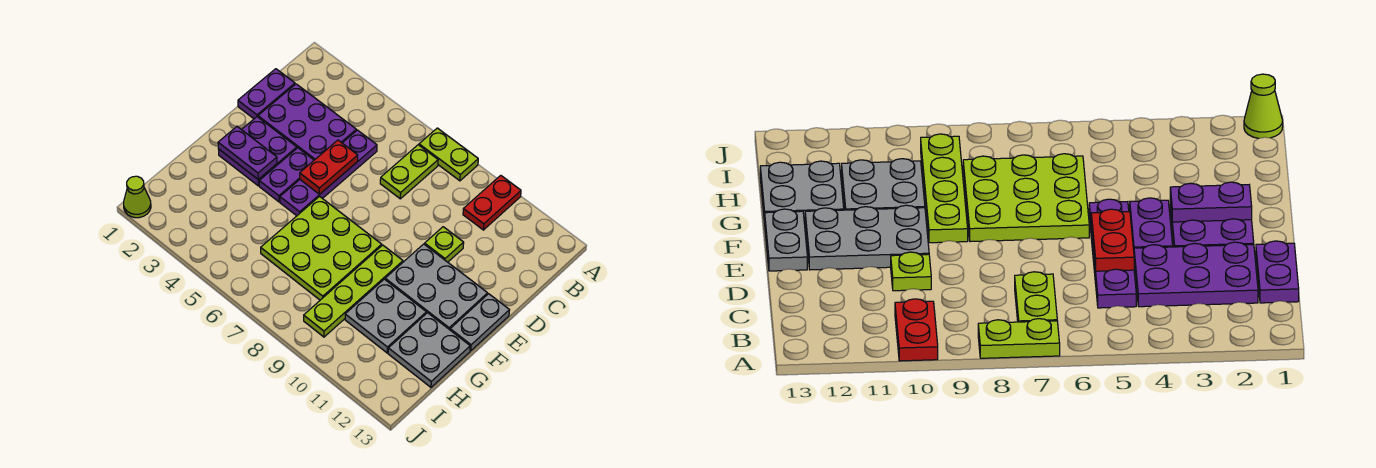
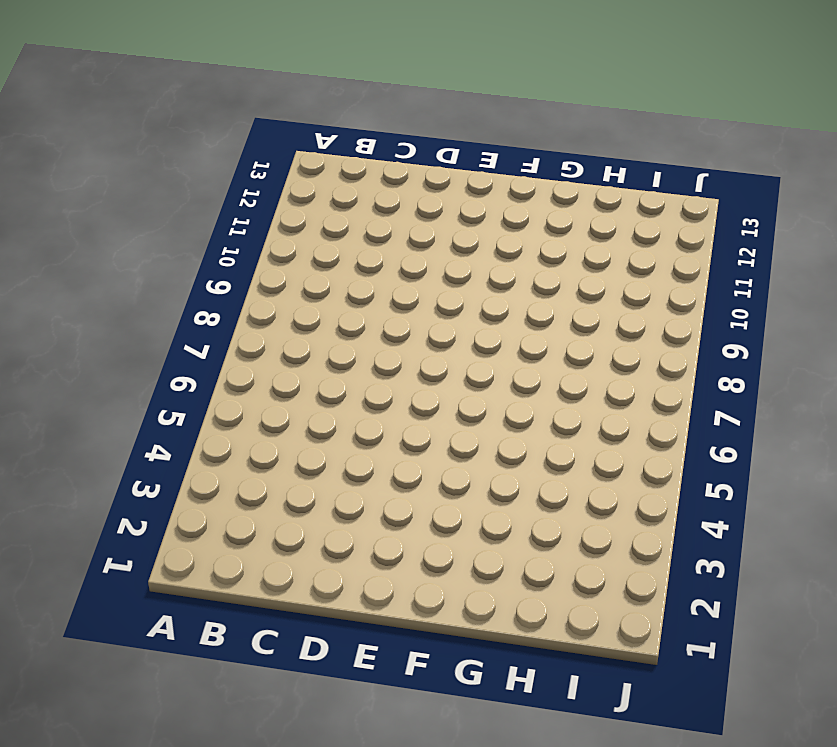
none -> lime 1x2 plate [419,128,478,181]
none -> red 1x2 plate [463,175,521,230]
none -> lime 1x2 plate [380,145,438,199]

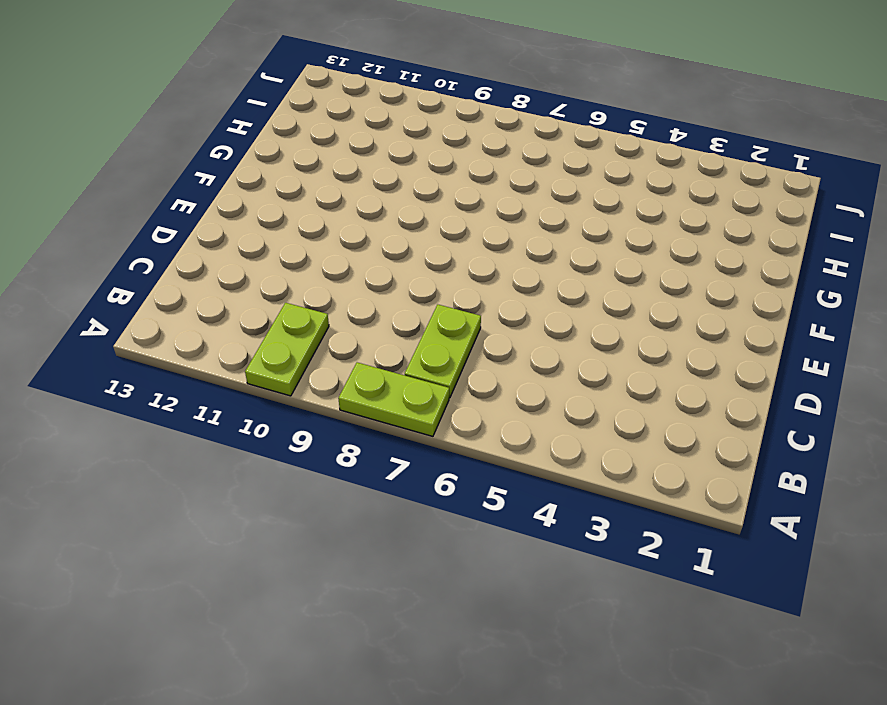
lime 1x2 plate [245,303,329,396] -> red 1x2 plate [463,175,521,230]
none -> purple 1x2 plate [238,69,295,119]
none -> purple 2x3 plate [258,84,356,160]
none -> purple 1x4 plate [280,130,377,216]

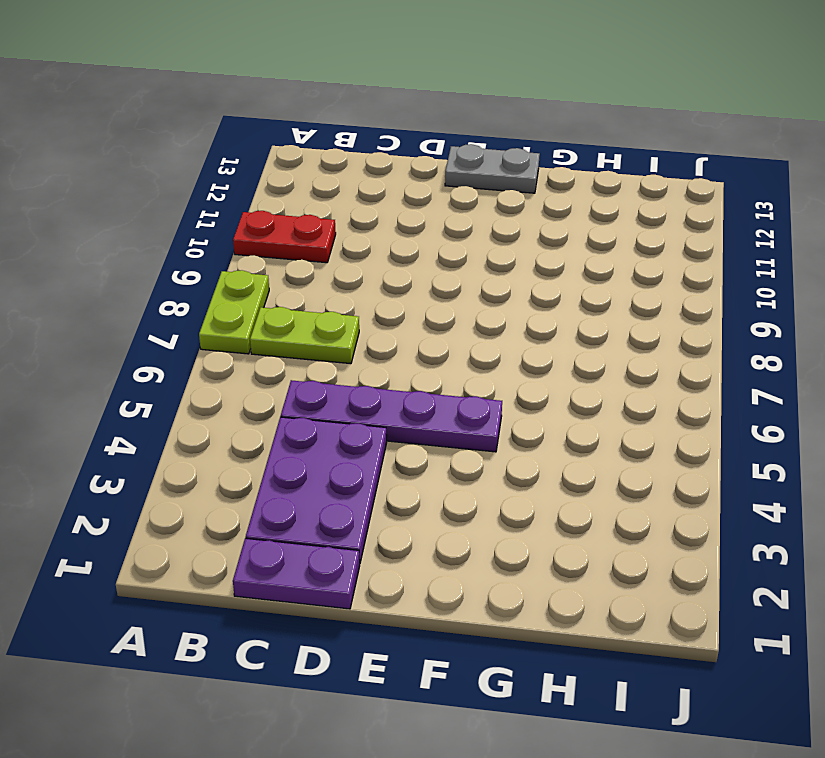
none -> lime 1x1 plate [425,227,464,262]
none -> purple 2x2 plate [219,117,297,186]
none -> purple 1x2 plate [259,148,314,202]

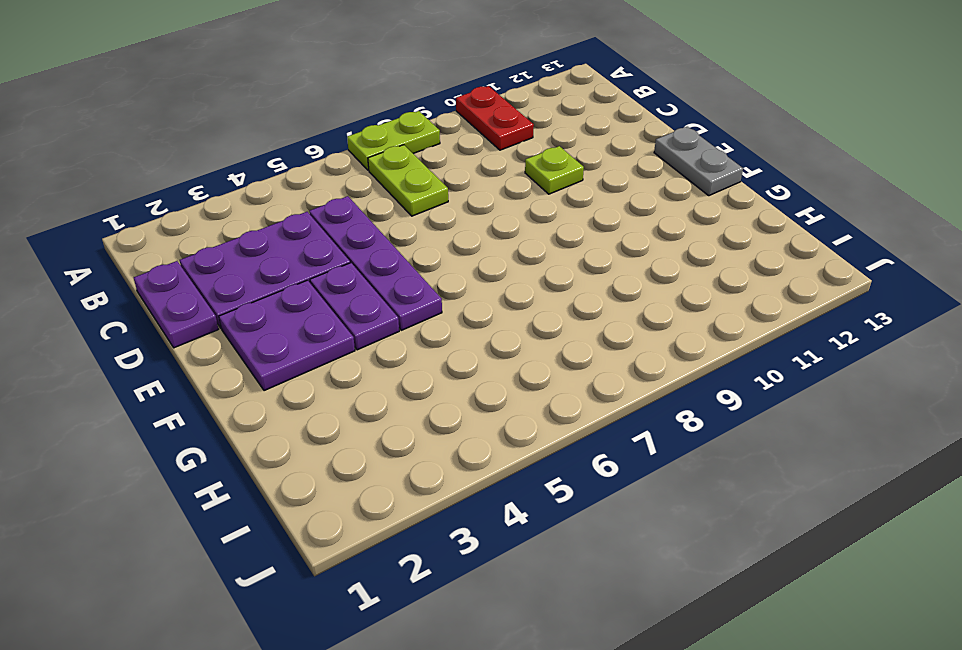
none -> grey 2x3 plate [385,244,488,330]
none -> lime 3x3 plate [261,197,382,300]
none -> lime 1x4 plate [304,245,403,337]

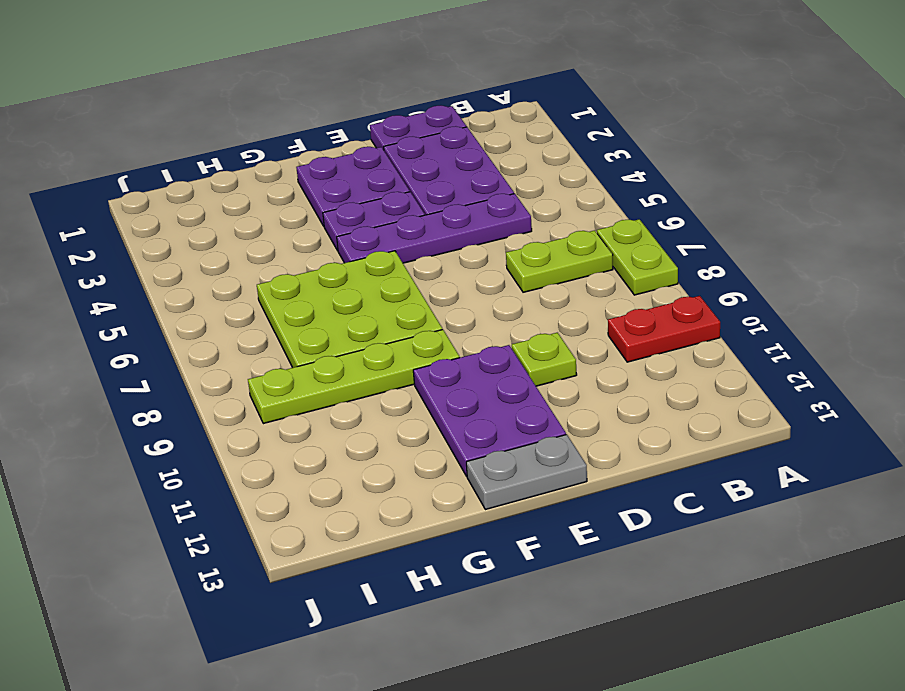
purple 2x3 plate [413,345,566,476] -> grey 2x3 plate [385,244,488,330]
none -> grey 2x2 plate [345,279,426,353]
none -> grey 2x2 plate [388,313,470,387]
none -> lime 1x1 cone [124,176,151,218]

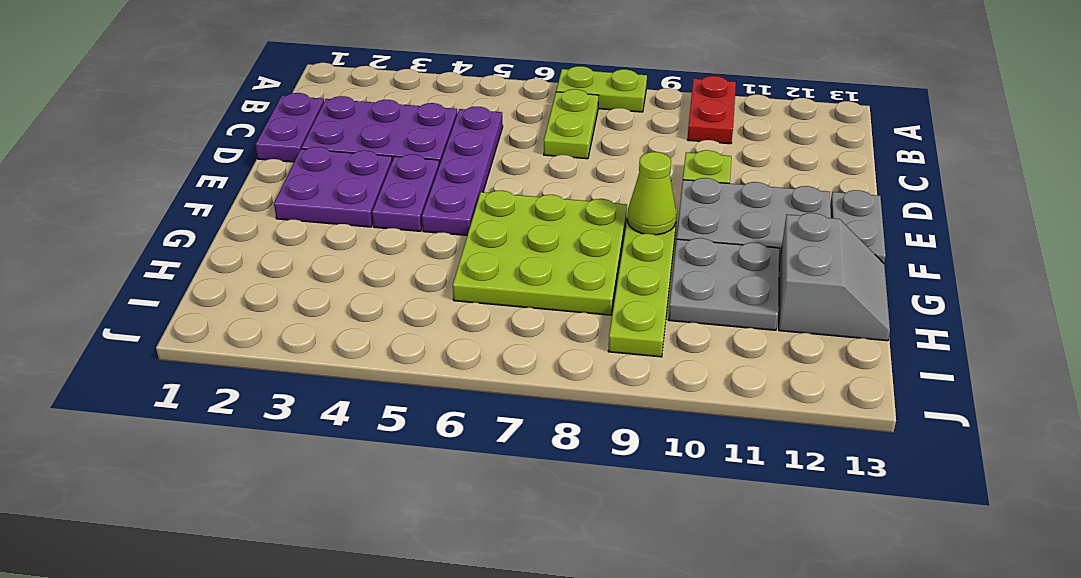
lime 1x1 cone [627,152,676,235] -> lime 1x1 cone moved to [124,176,151,218]
grey 2x2 slope [779,213,890,341] -> grey 2x2 plate [388,313,470,387]
none -> red 1x2 plate [300,140,358,194]
none -> purple 1x2 plate [218,127,277,179]

